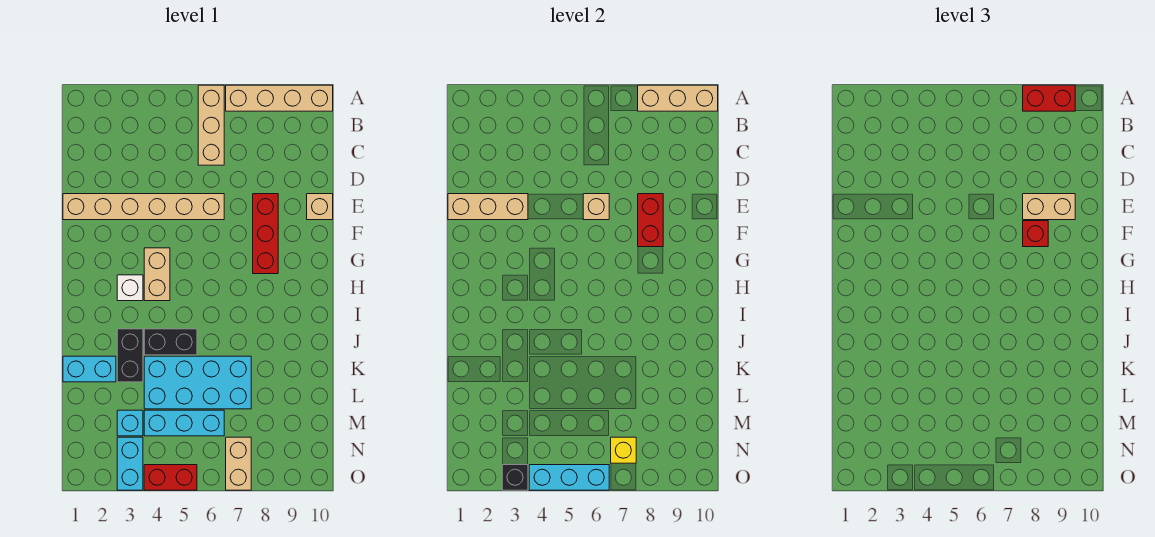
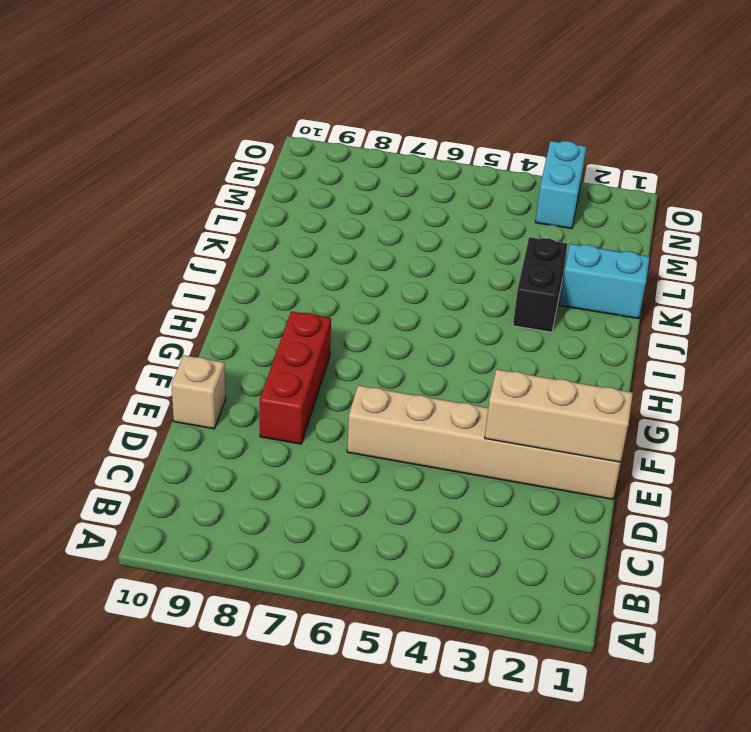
none -> tan 1x3 brick [198,85,224,165]
none -> tan 1x4 brick [226,85,333,111]
none -> tan 1x2 brick [144,248,170,301]

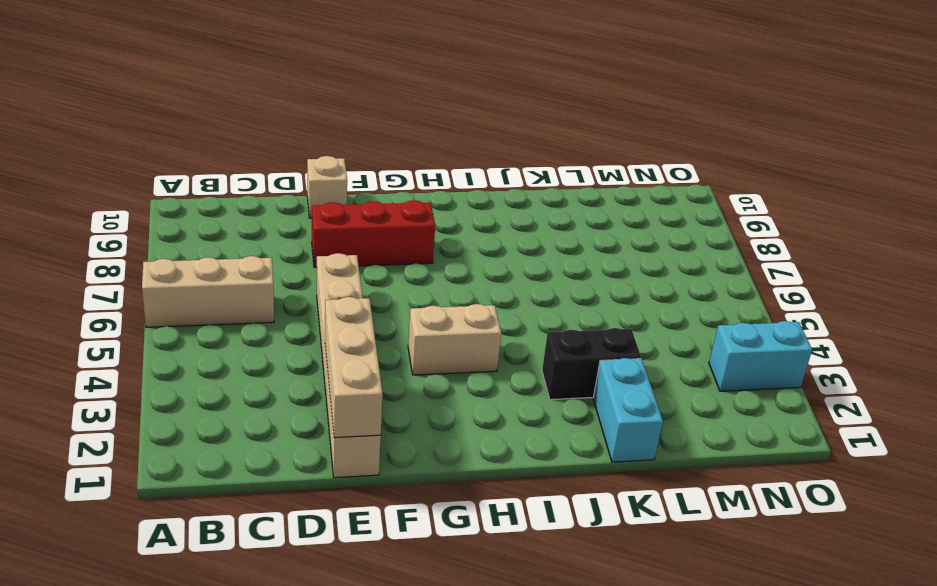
none -> tan 1x4 brick [226,85,333,111]
none -> white 1x1 brick [117,275,143,301]
none -> black 1x2 brick [144,329,197,355]

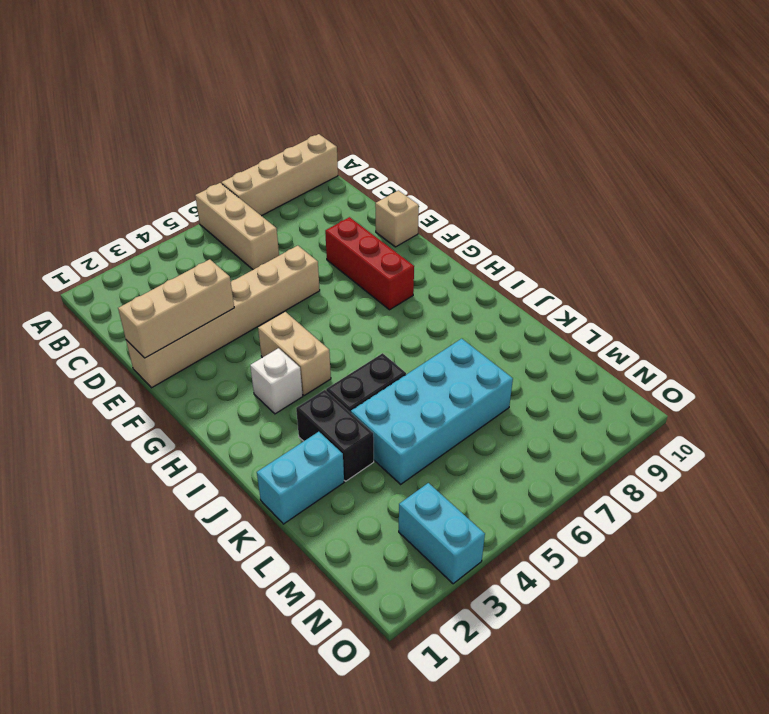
none -> cyan 1x1 brick [117,410,143,436]
none -> cyan 1x3 brick [144,410,224,436]
none -> tan 1x2 brick [226,437,251,490]

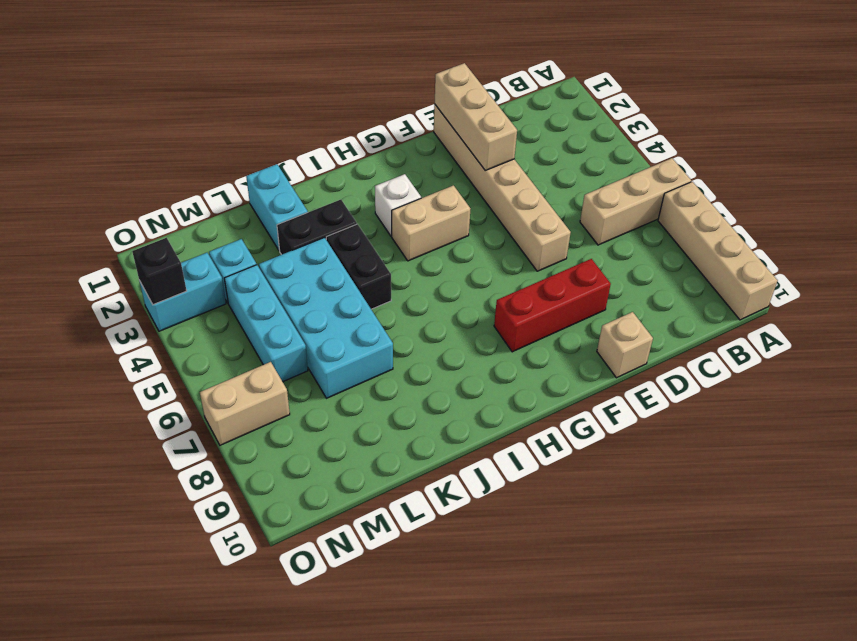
none -> red 1x2 brick [144,465,197,490]
none -> tan 1x3 brick [638,85,718,111]
none -> tan 1x1 brick [583,194,609,220]

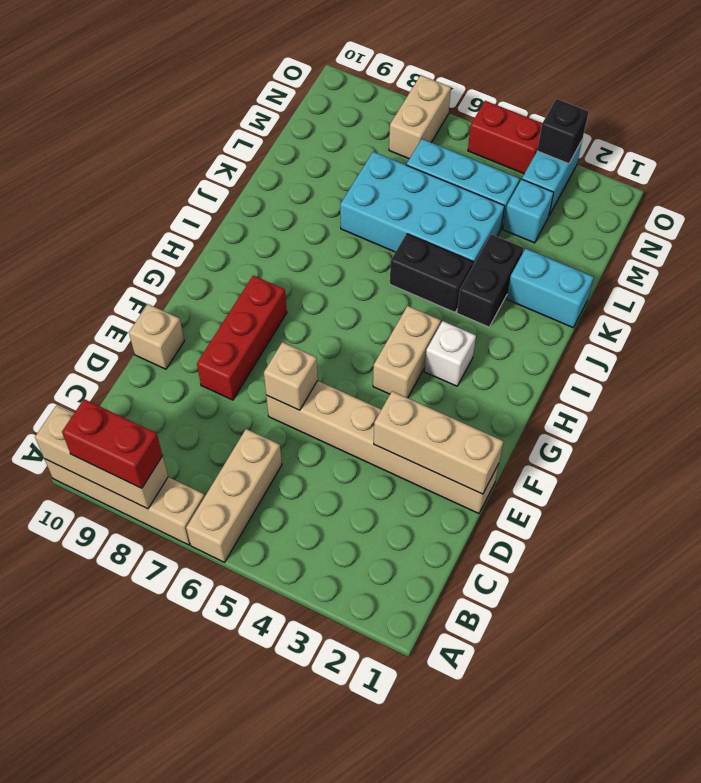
none -> red 1x2 brick [638,194,663,247]
none -> yellow 1x1 brick [611,437,636,463]
none -> cyan 1x3 brick [529,465,609,490]

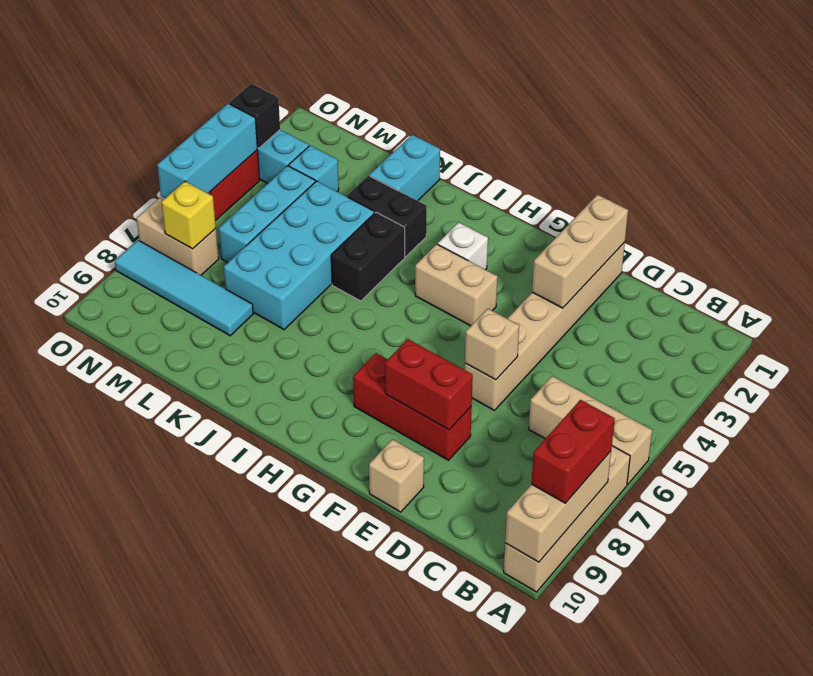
cyan 1x4 tile [115,240,253,336] -> none
none -> tan 1x2 brick [1023,194,1075,220]
none -> red 1x1 brick [1023,221,1048,247]

